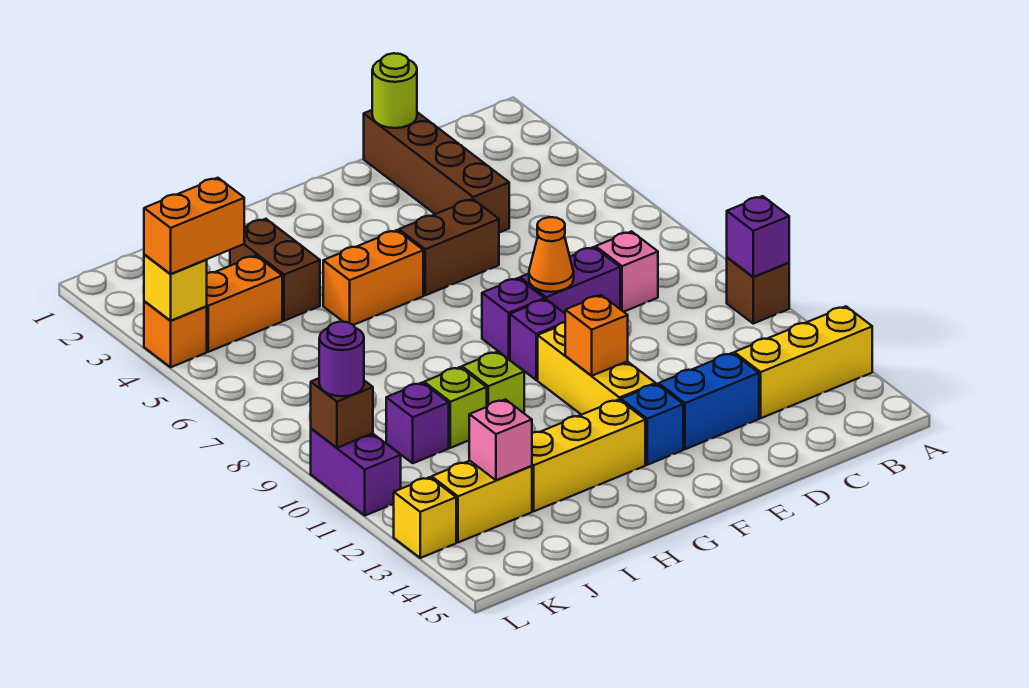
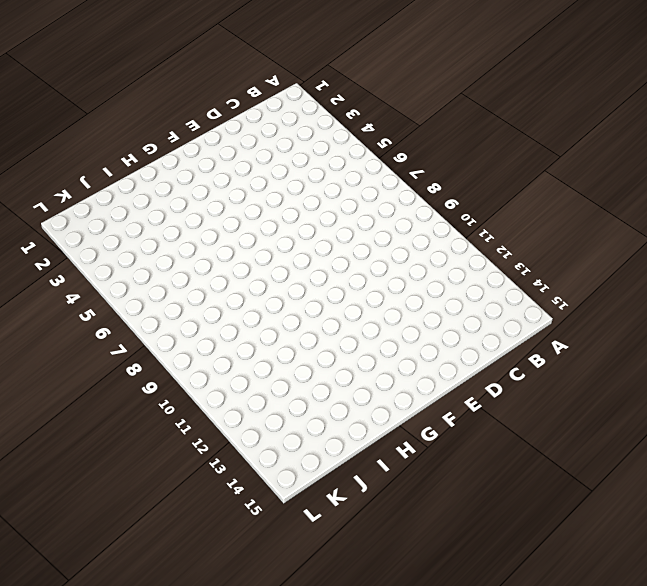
none -> brown 1x1 brick [727,258,789,324]
none -> yellow 1x3 brick [734,306,872,418]
none -> pink 1x1 brick [596,231,658,312]
none -> brown 1x4 brick [364,110,509,232]

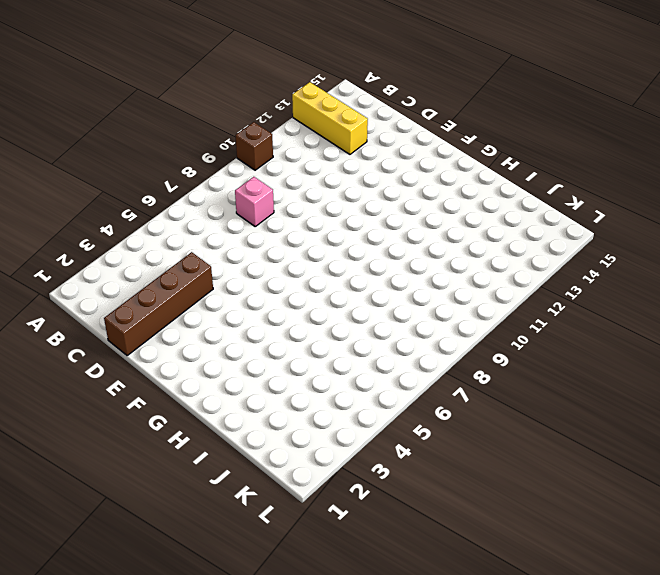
none -> purple 1x2 brick [520,247,620,313]
none -> blue 1x2 brick [659,353,759,449]
none -> brown 1x2 brick [399,199,499,295]
none -> purple 1x1 brick [482,278,545,359]

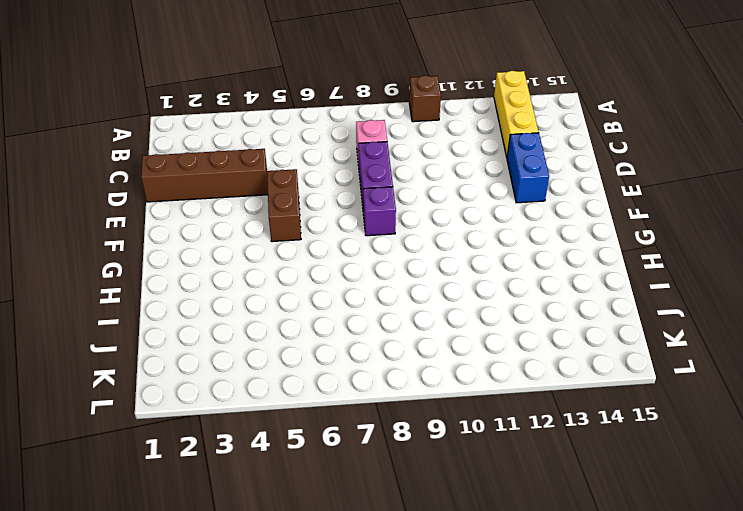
none -> purple 1x1 brick [510,299,565,380]
none -> yellow 1x3 brick [538,322,656,415]
none -> blue 1x1 brick [621,384,683,465]
none -> orange 1x2 brick [323,230,423,325]

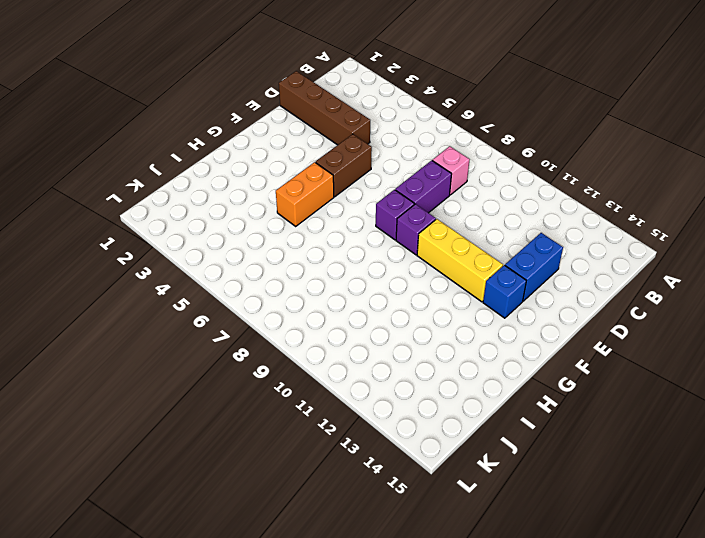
none -> brown 1x1 brick [727,258,789,324]
none -> yellow 1x3 brick [734,306,872,418]
none -> yellow 1x3 brick [532,400,645,511]
none -> lime 1x1 brick [462,352,524,413]

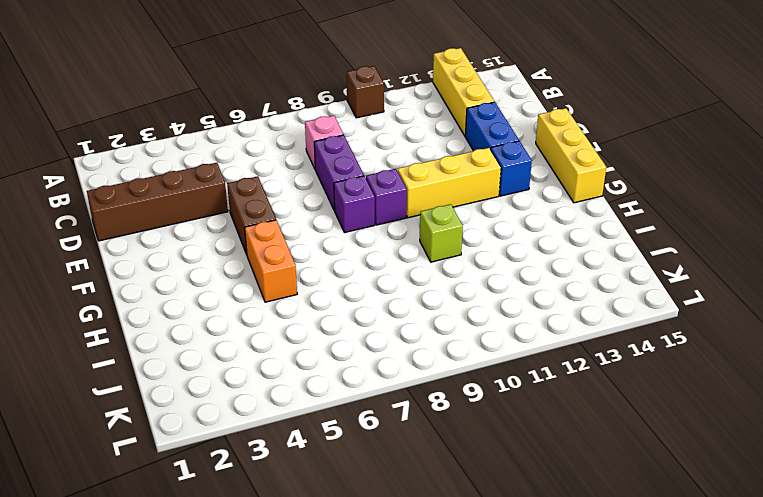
yellow 1x3 brick [536,108,606,203] -> yellow 1x3 brick moved to [532,400,645,511]
none -> brown 1x2 brick [230,219,320,321]
none -> lime 1x1 brick [424,367,487,448]
none -> orange 1x2 brick [206,255,282,352]
none -> purple 1x1 brick [386,383,449,463]

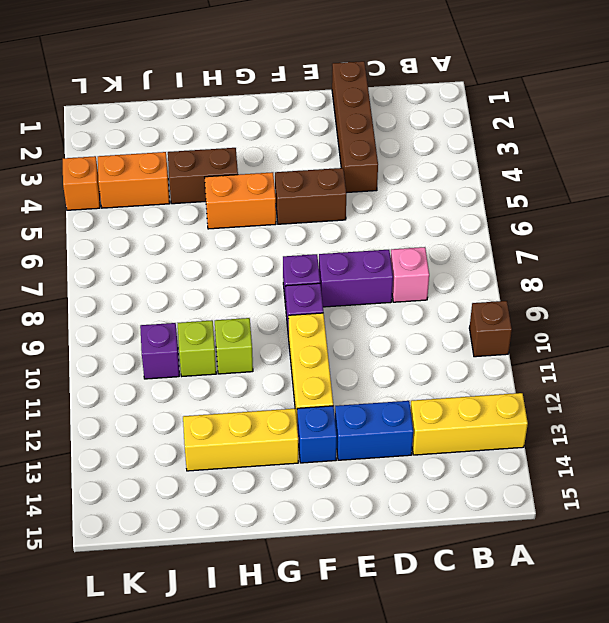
brown 1x2 brick [168,148,238,204] -> brown 1x2 brick turned to [230,219,320,321]
none -> yellow 1x2 brick [432,461,532,542]
none -> purple 1x2 brick [311,429,401,515]
none -> yellow 1x1 brick [394,477,456,558]
none -> purple 1x1 brick [727,196,789,277]

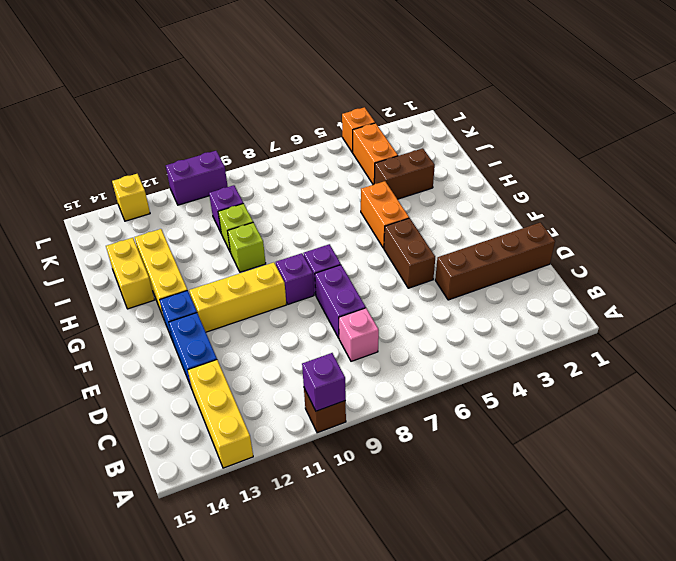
yellow 1x2 brick [106,238,155,309] -> yellow 1x2 brick moved to [432,461,532,542]
none -> lime 1x1 round brick [372,53,417,128]
none -> orange 1x1 cone [529,217,574,292]
none -> orange 1x1 brick [565,295,628,376]
none -> pink 1x1 brick [469,399,532,480]

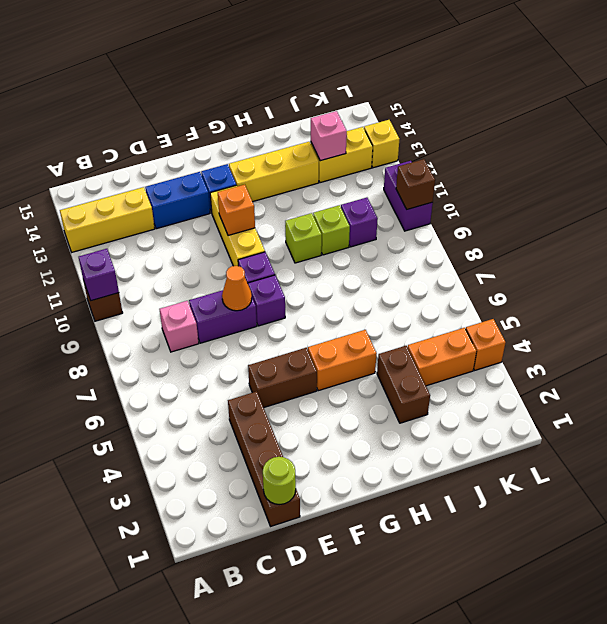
none -> yellow 1x1 brick [144,255,207,321]
none -> orange 1x2 brick [144,178,244,274]
none -> purple 1x1 round brick [319,322,364,396]

